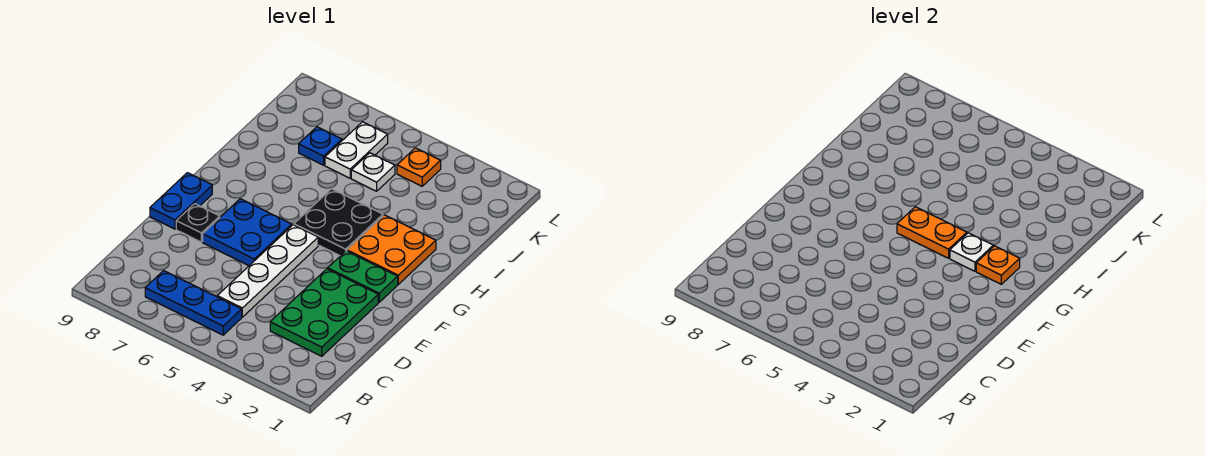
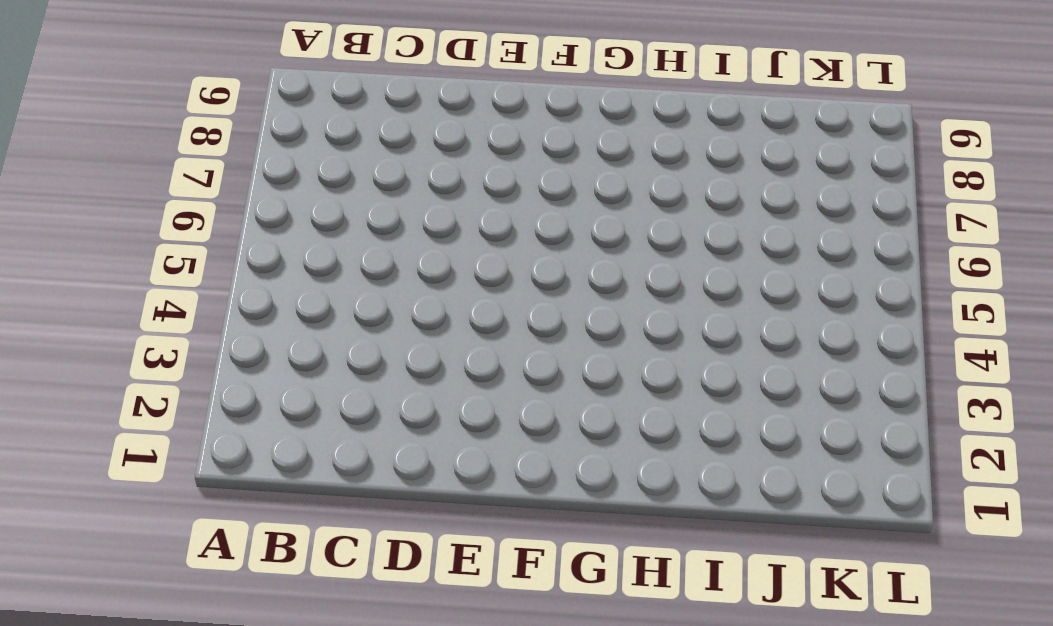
none -> blue 1x3 plate [145,271,242,335]
none -> green 2x3 plate [270,269,378,356]
none -> white 1x4 plate [217,225,318,317]

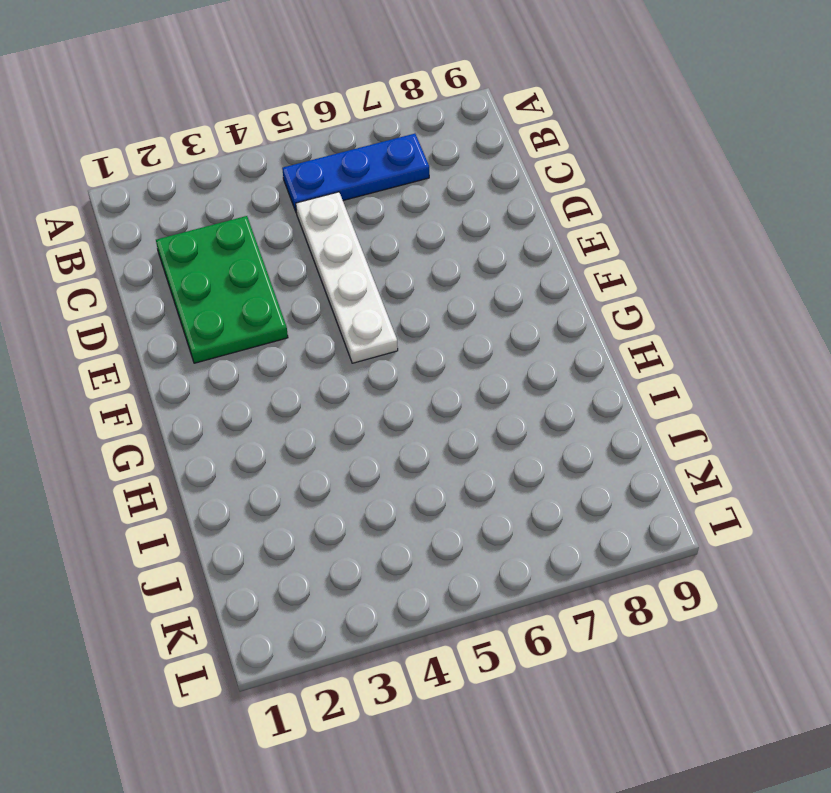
none -> blue 2x2 plate [203,199,292,266]
none -> black 1x1 plate [176,204,220,242]
none -> blue 1x2 plate [150,173,212,229]

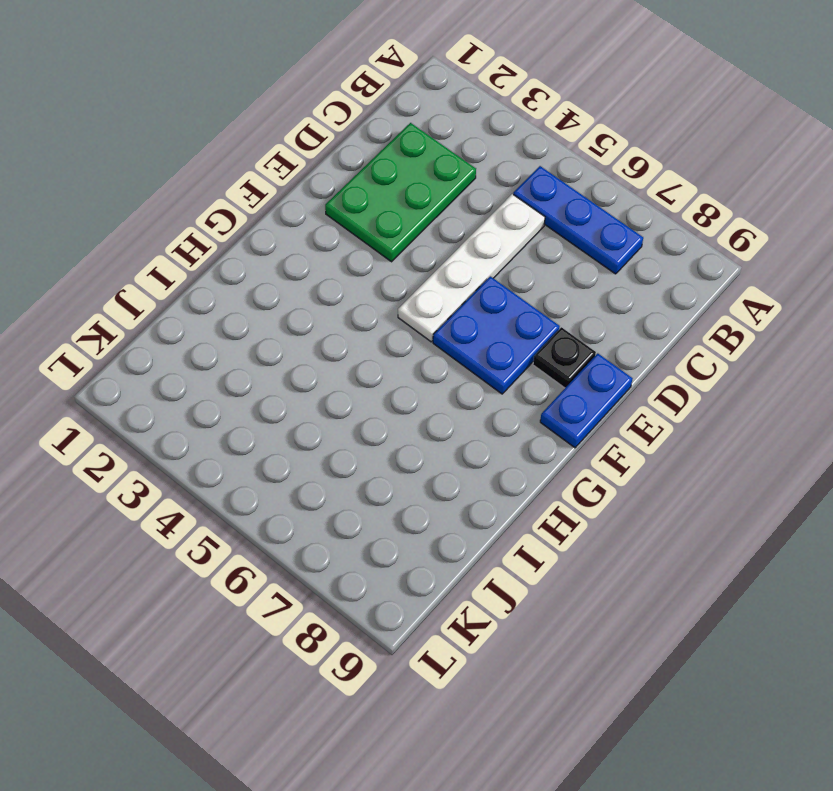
none -> green 1x2 plate [328,251,398,302]
none -> orange 2x2 plate [347,215,436,284]
none -> black 2x2 plate [294,189,383,256]

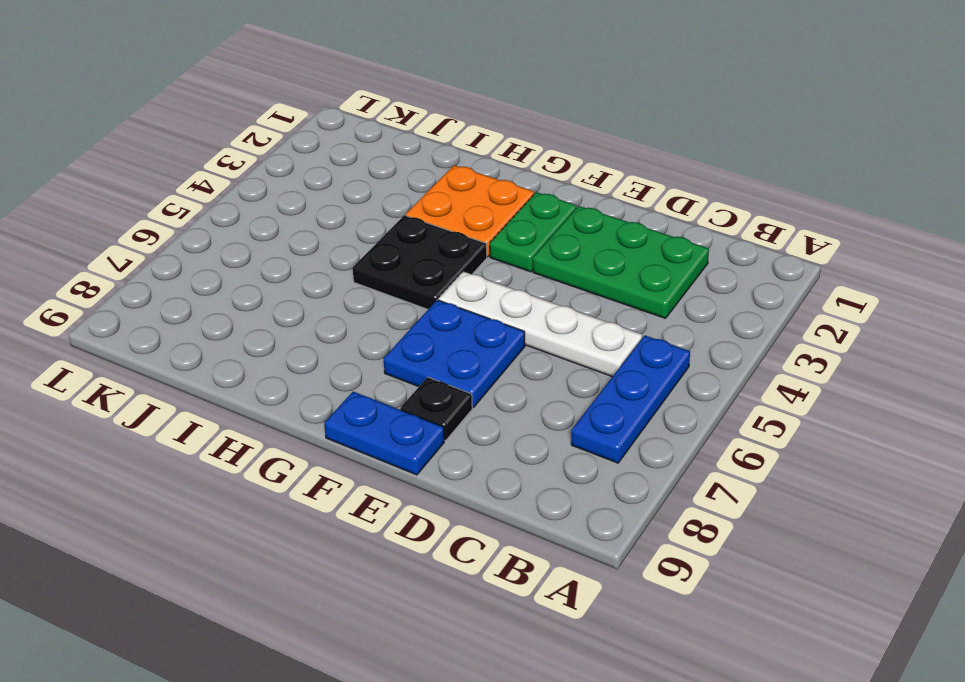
none -> white 1x1 plate [351,153,395,191]
none -> white 1x2 plate [325,122,388,178]
none -> blue 1x1 plate [299,127,342,165]

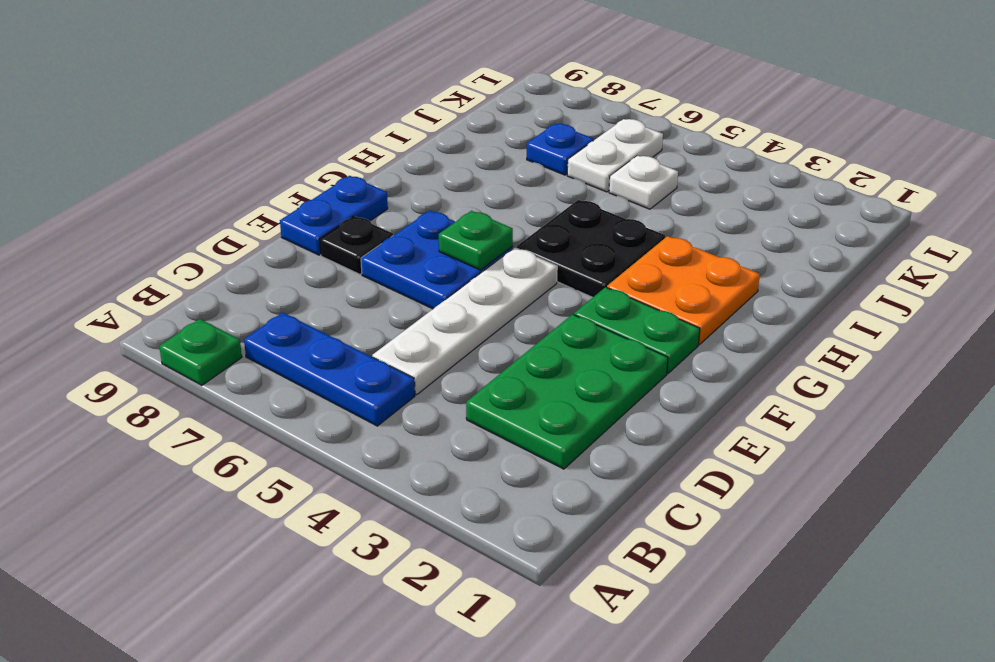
green 1x1 plate [159,319,242,385] -> none
green 1x1 plate [439,211,513,270] -> none
none -> orange 1x1 plate [397,148,441,186]
none -> orange 1x1 plate [976,246,1020,284]
none -> white 1x1 plate [950,233,993,271]

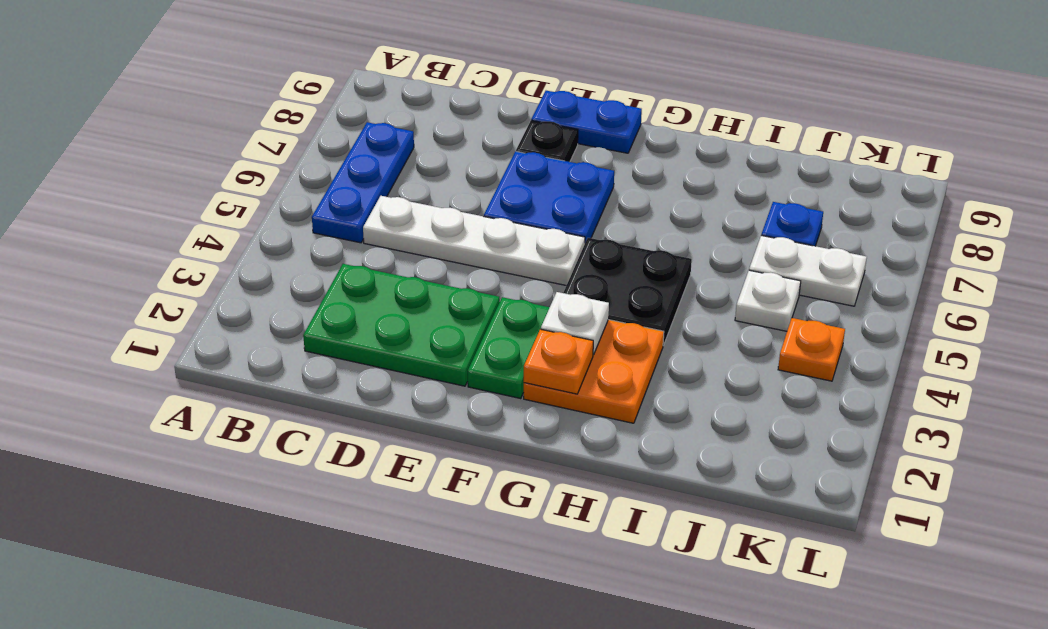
none -> orange 1x2 plate [897,207,967,258]

